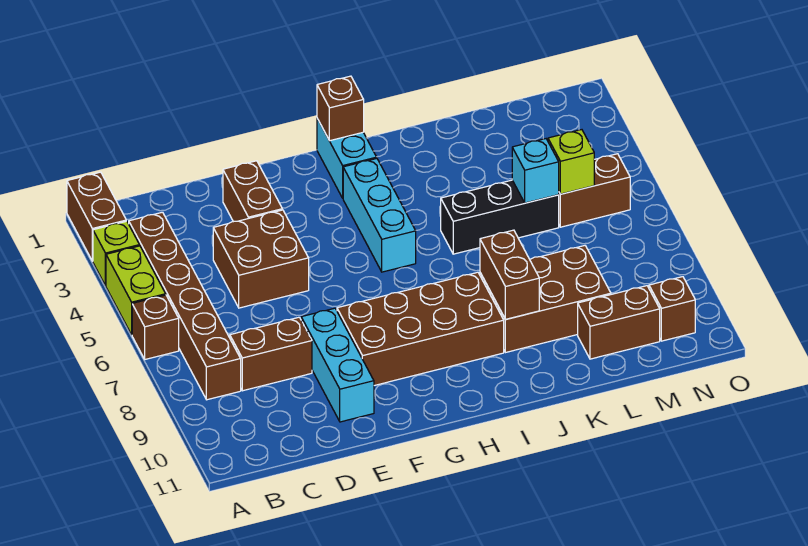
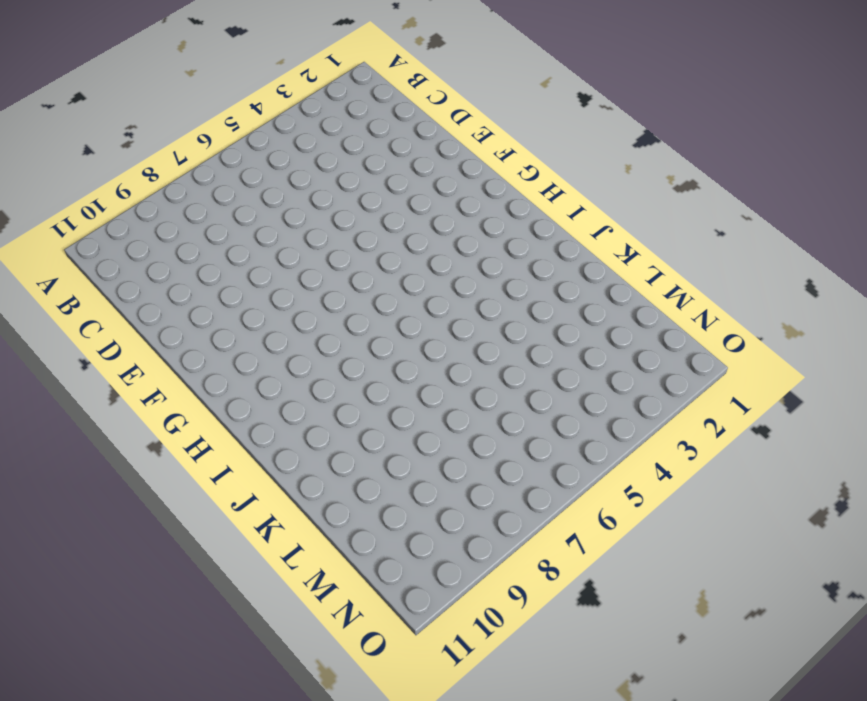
none -> brown 1x2 brick [67,172,126,261]
none -> lime 1x1 brick [93,221,139,286]
none -> lime 1x2 brick [106,246,166,335]

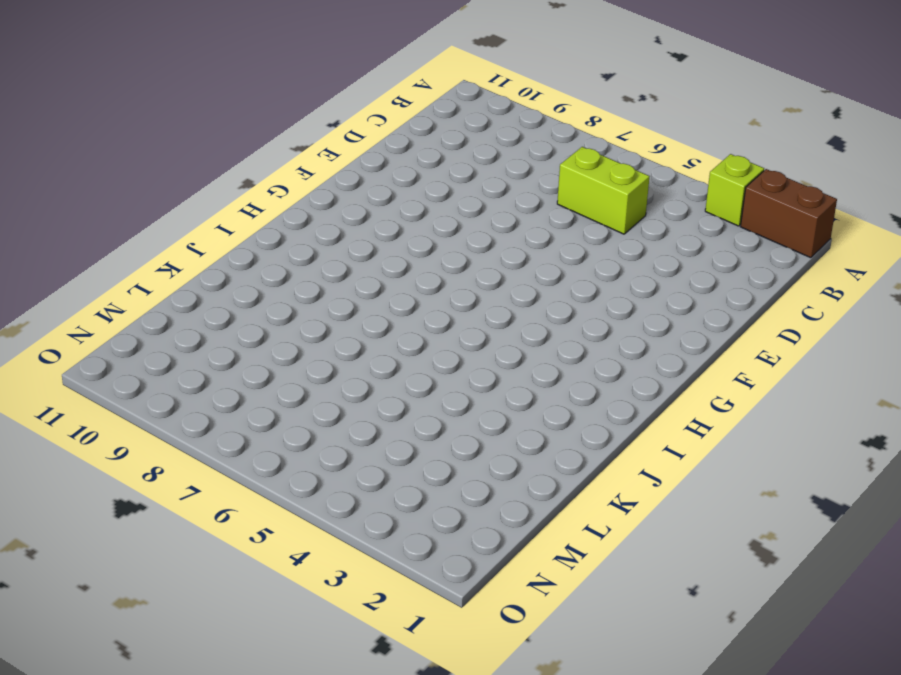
lime 1x2 brick [557,147,650,234] -> lime 1x2 brick moved to [106,246,166,335]
none -> brown 1x1 brick [132,295,179,359]
none -> brown 1x6 brick [129,212,241,400]
none -> brown 1x2 brick [230,317,312,391]

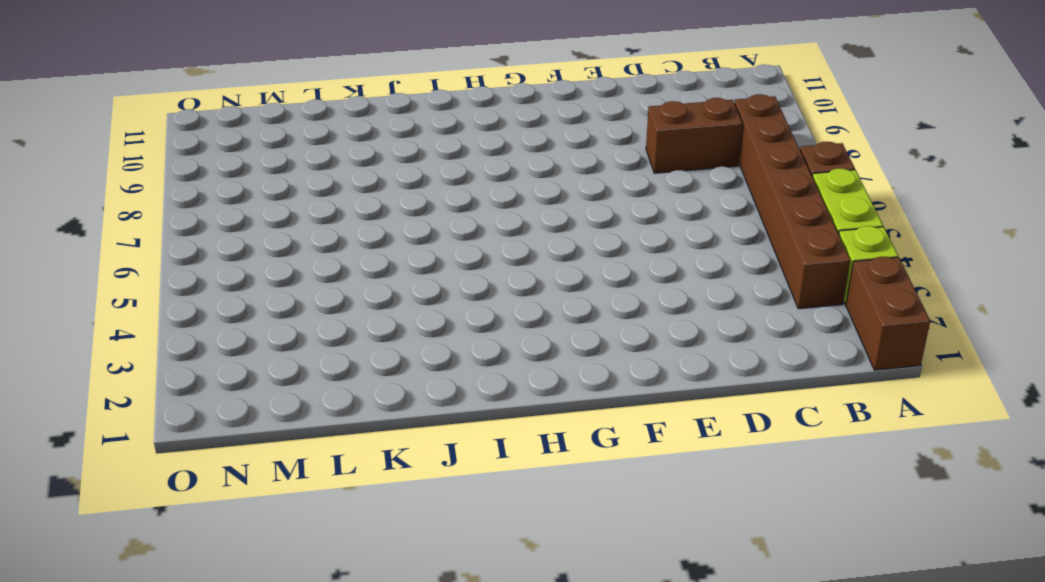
none -> brown 2x2 brick [213,210,309,308]
none -> brown 1x2 brick [223,161,282,222]
none -> cyan 1x3 brick [301,308,374,422]

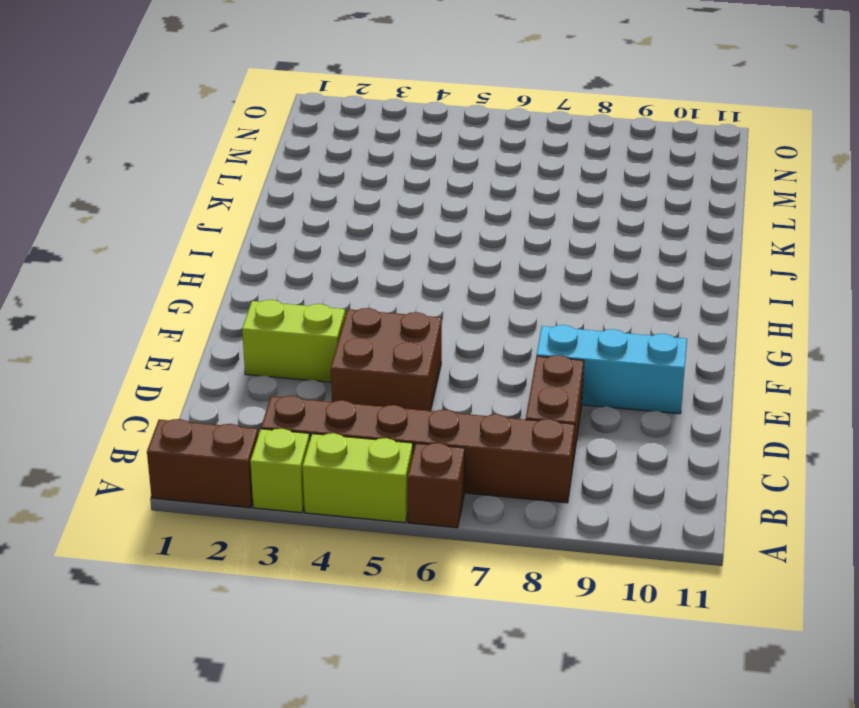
lime 1x2 brick [242,300,345,382] -> brown 1x2 brick [223,161,282,222]
none -> brown 2x4 brick [337,272,504,386]
none -> cyan 1x2 brick [317,119,377,198]
none -> cyan 1x3 brick [343,159,416,272]

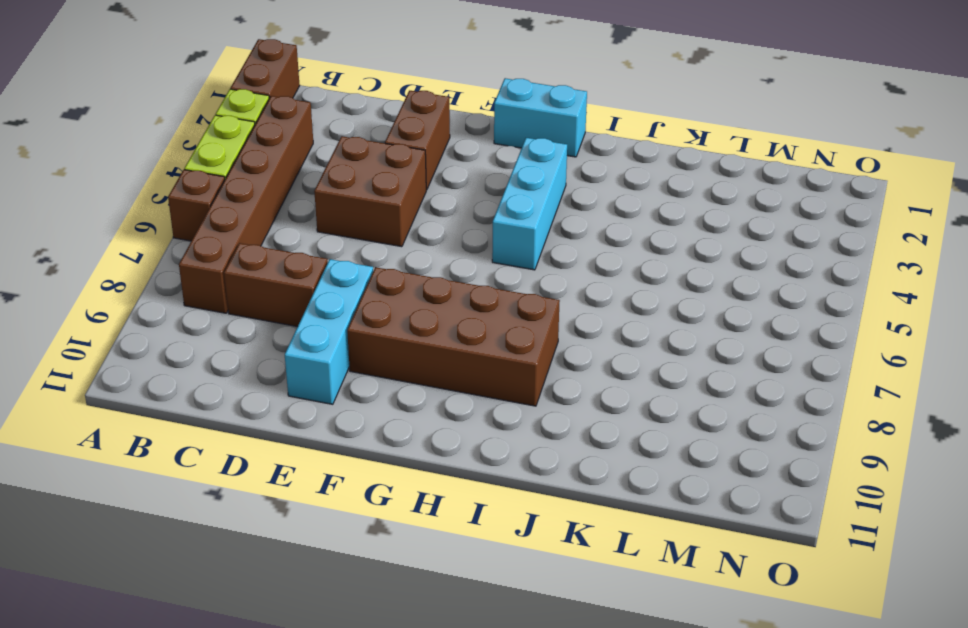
cyan 1x2 brick [494,78,587,157] -> cyan 1x2 brick turned to [317,119,377,198]
none -> black 1x3 brick [441,180,559,254]
none -> brown 2x3 brick [480,246,611,352]
none -> brown 1x2 brick [578,286,660,359]

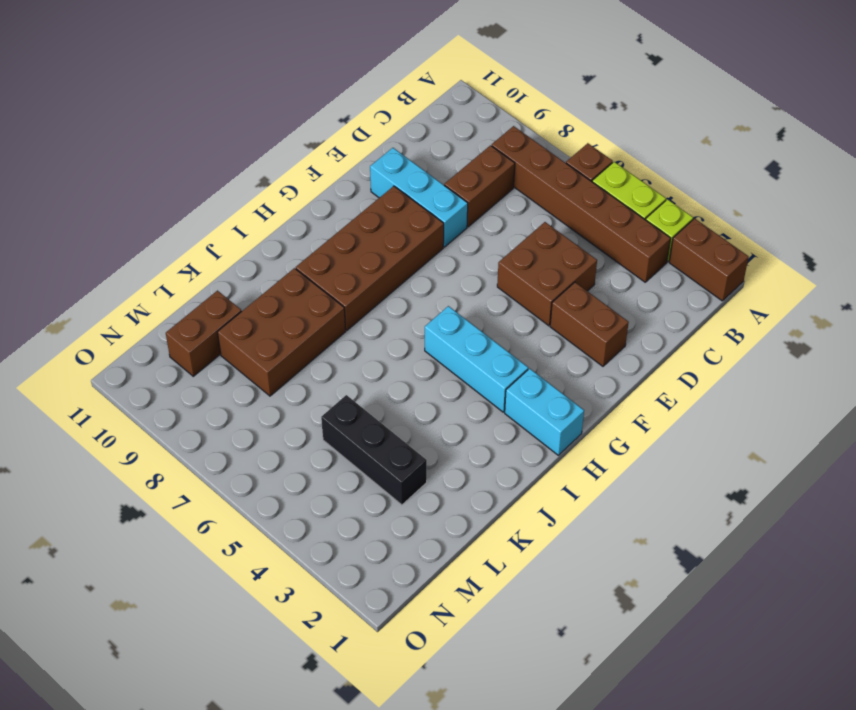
black 1x3 brick [321,395,427,505] -> black 1x3 brick turned to [441,180,559,254]
none -> brown 1x2 brick [559,154,630,227]
none -> brown 1x1 brick [649,277,695,341]
none -> brown 1x1 brick [317,76,364,141]

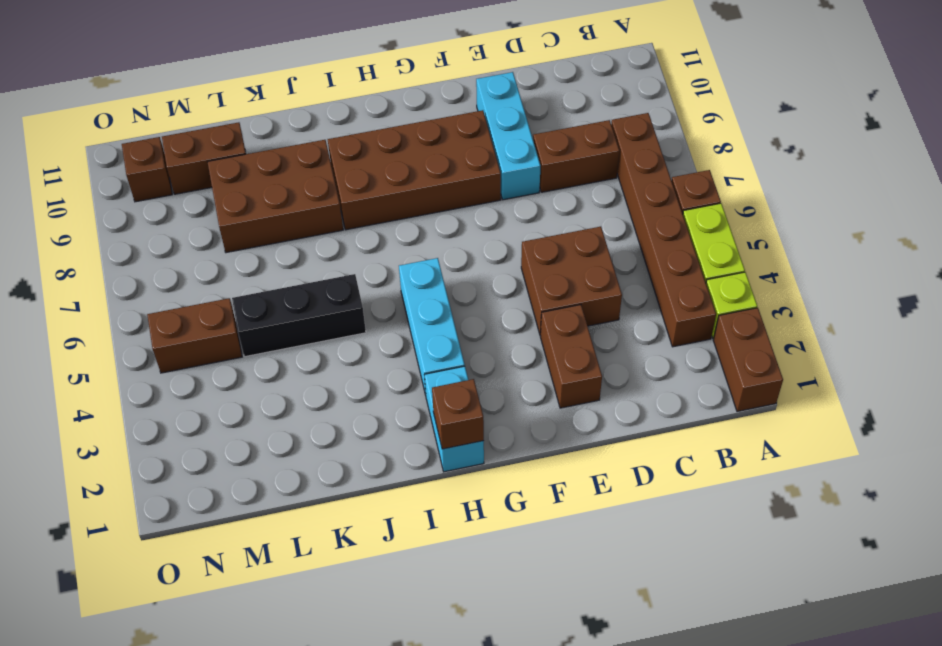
none -> brown 1x2 brick [480,230,539,319]
none -> cyan 1x1 brick [512,139,559,203]
none -> lime 1x1 brick [548,130,594,194]

